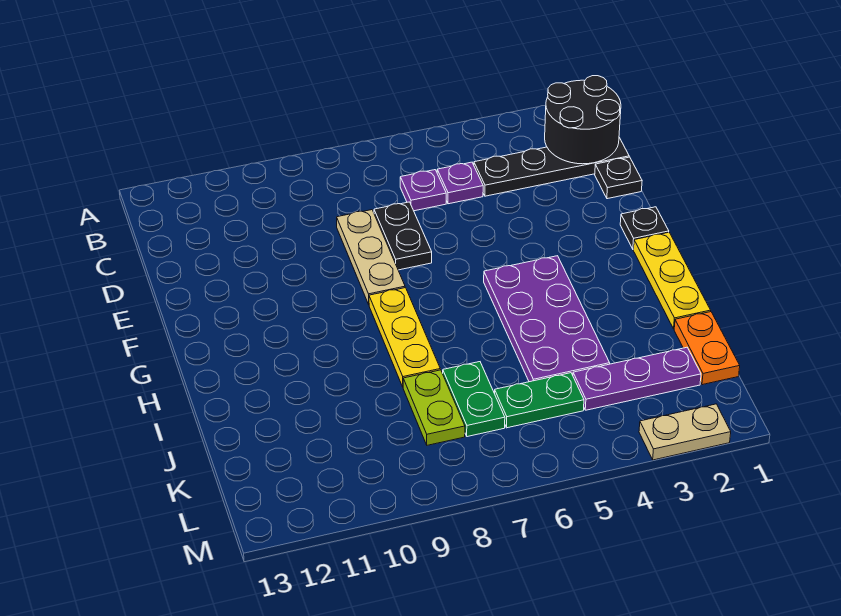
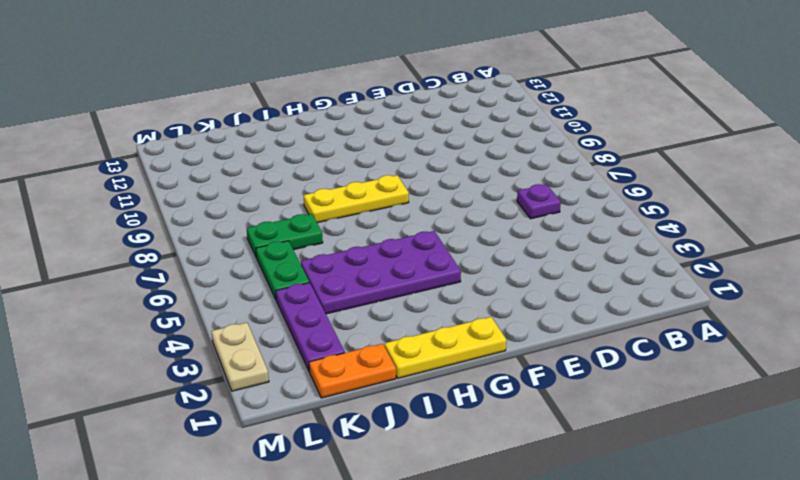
none -> black 1x4 plate [474,137,629,196]
none -> purple 1x1 plate [437,162,483,204]
none -> black 1x1 plate [595,157,642,199]

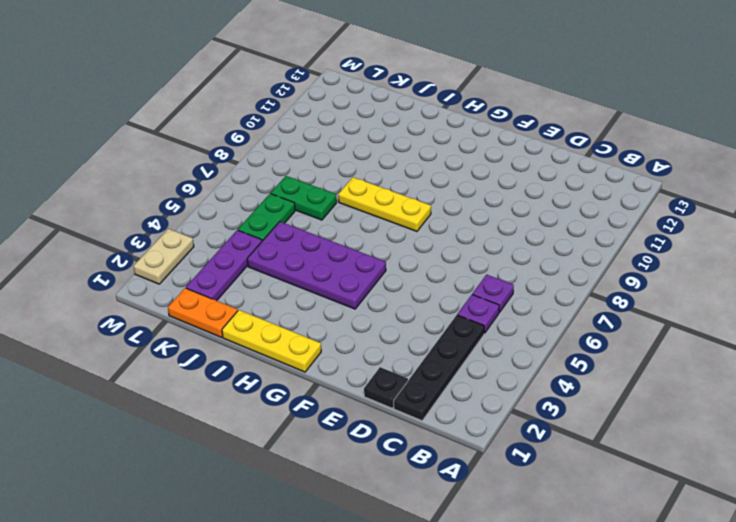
none -> black 1x2 plate [374,202,432,270]
none -> tan 1x3 plate [337,210,405,304]
none -> black 1x1 plate [620,207,669,249]

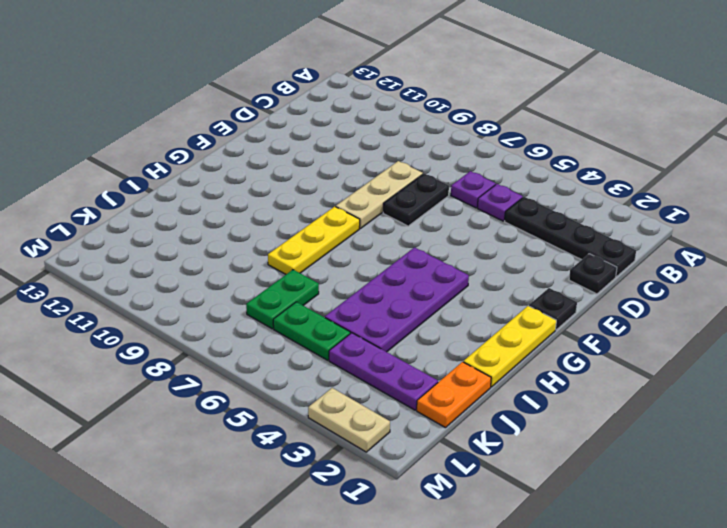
none -> lime 1x2 plate [403,370,465,445]
none -> black 2x2 round brick [545,76,621,164]

